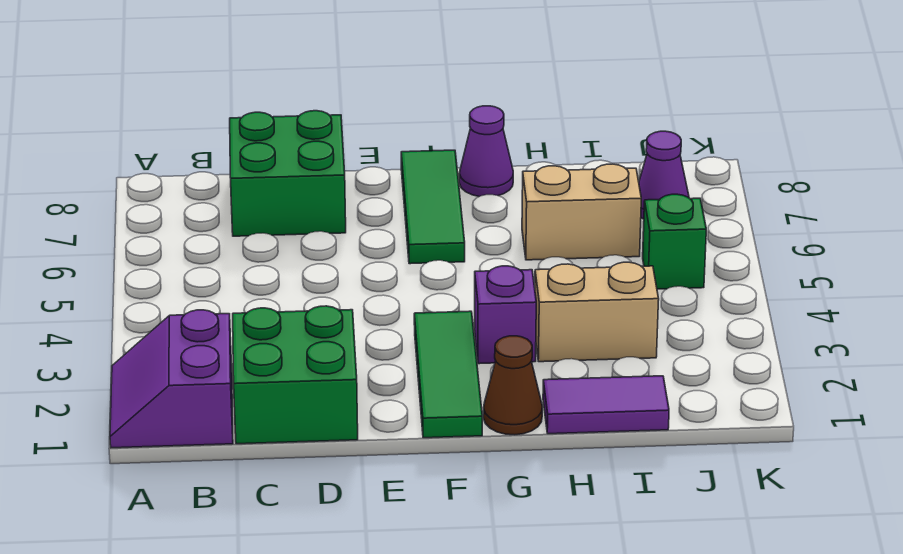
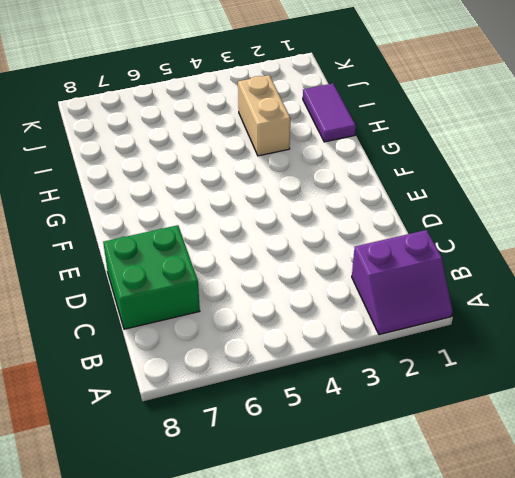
none -> green 2x2 brick [233,306,358,444]
none -> green 1x3 tile [414,311,482,438]
none -> green 1x3 tile [401,150,465,264]

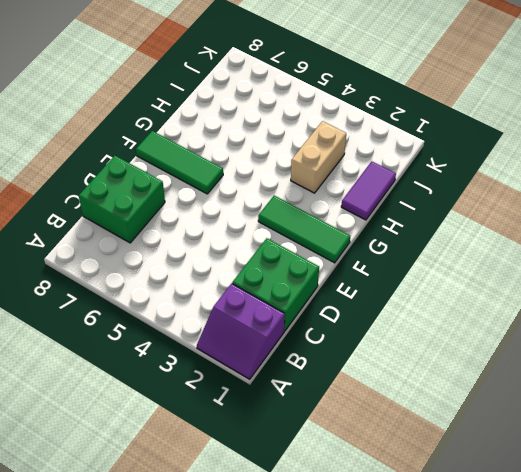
none -> brown 1x1 cone [483,336,542,435]
none -> purple 1x1 brick [474,266,536,364]
none -> purple 1x1 cone [459,106,513,197]

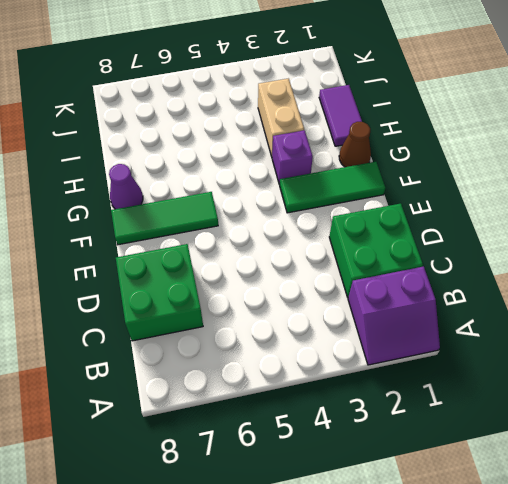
none -> tan 1x2 brick [522,164,641,260]
none -> green 1x1 brick [643,194,706,289]
none -> purple 1x1 cone [639,131,689,219]

